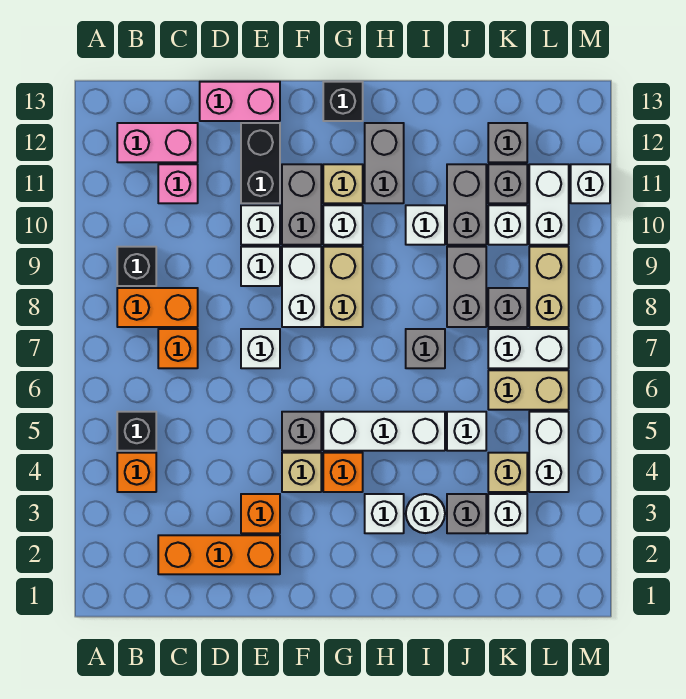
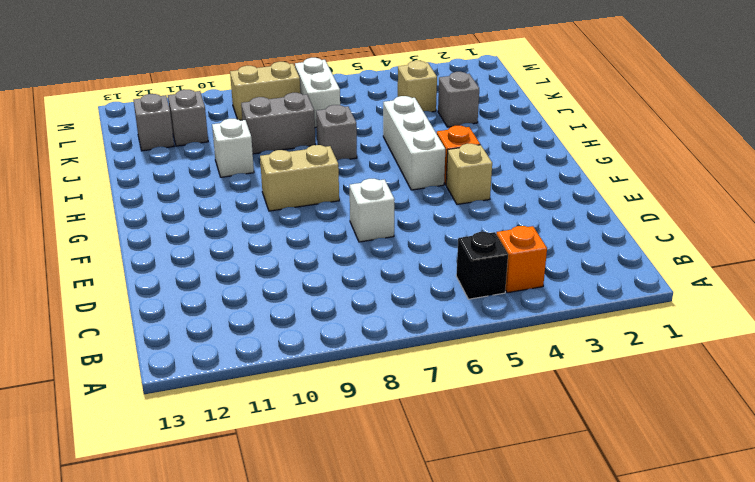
none -> orange 1x2 brick [117,288,198,327]
none -> black 1x1 brick [117,247,156,286]
none -> pink 1x2 brick [117,123,198,162]
none -> orange 1x3 brick [158,535,280,574]

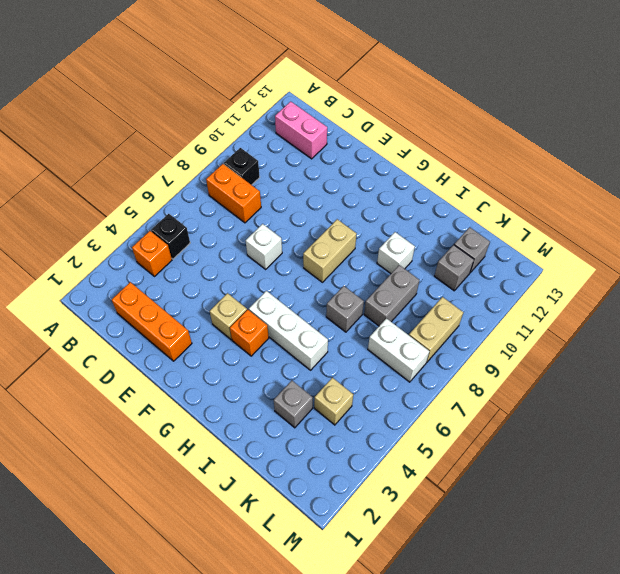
none -> orange 1x1 brick [158,329,198,368]
none -> pink 1x1 brick [158,164,198,203]
none -> pink 1x2 brick [200,82,280,121]
none -> orange 1x1 brick [241,494,280,533]

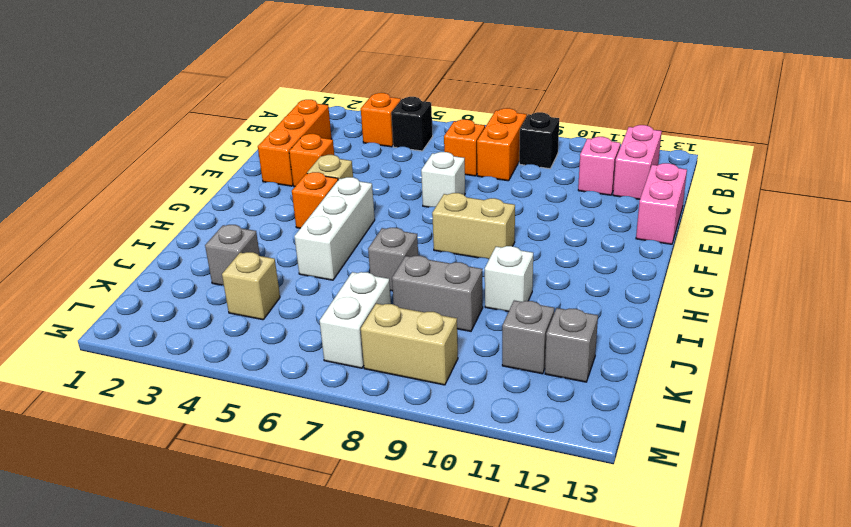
none -> white 1x1 brick [241,247,280,286]
none -> white 1x1 brick [241,205,280,245]
none -> black 1x2 brick [241,123,280,203]
none -> grey 1x1 brick [282,412,321,451]

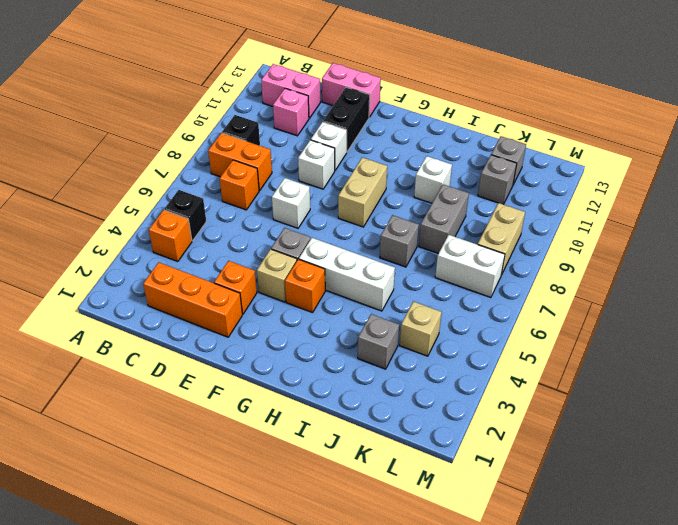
none -> white 1x2 brick [282,247,321,327]
none -> grey 1x2 brick [282,164,321,245]
none -> white 1x1 brick [323,205,363,245]
none -> tan 1x1 brick [323,164,363,203]

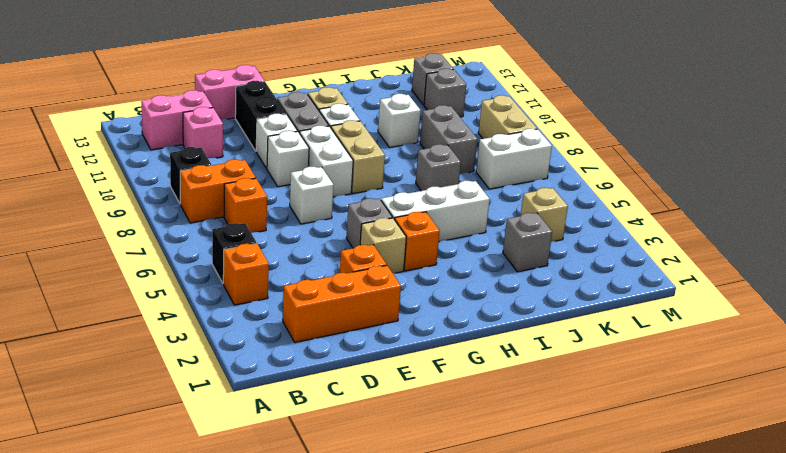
none -> black 1x1 brick [323,82,363,121]
none -> white 1x1 brick [365,494,404,533]
none -> grey 1x2 brick [365,123,404,203]
none -> white 1x1 round brick [406,494,445,533]

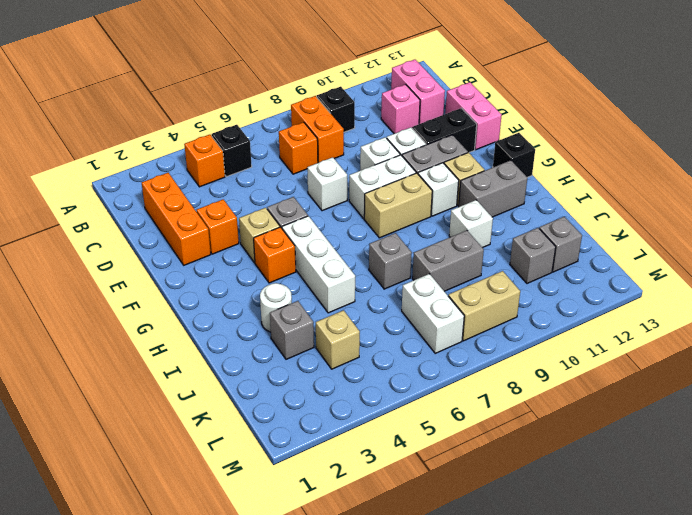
none -> white 1x1 brick [365,494,404,533]
none -> white 1x1 brick [447,412,486,451]
none -> grey 1x2 brick [447,164,486,245]
none -> white 1x1 brick [488,494,527,533]

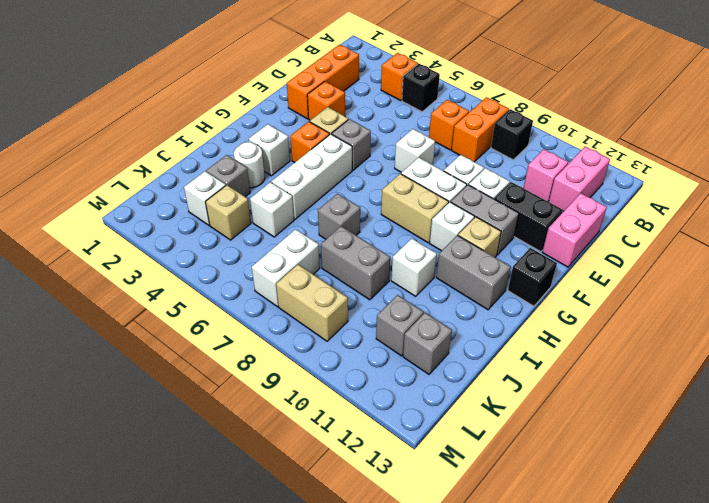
none -> grey 1x2 brick [447,164,486,245]
none -> tan 1x2 brick [488,370,569,410]
none -> grey 1x1 brick [488,288,527,327]
none -> white 1x1 brick [488,205,527,245]

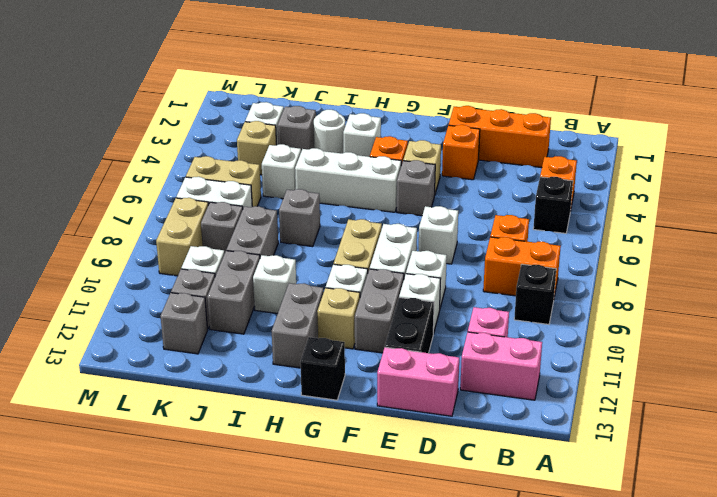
none -> white 1x2 brick [529,412,569,492]
none -> white 1x2 brick [529,164,569,245]
none -> white 1x1 brick [571,164,610,203]

